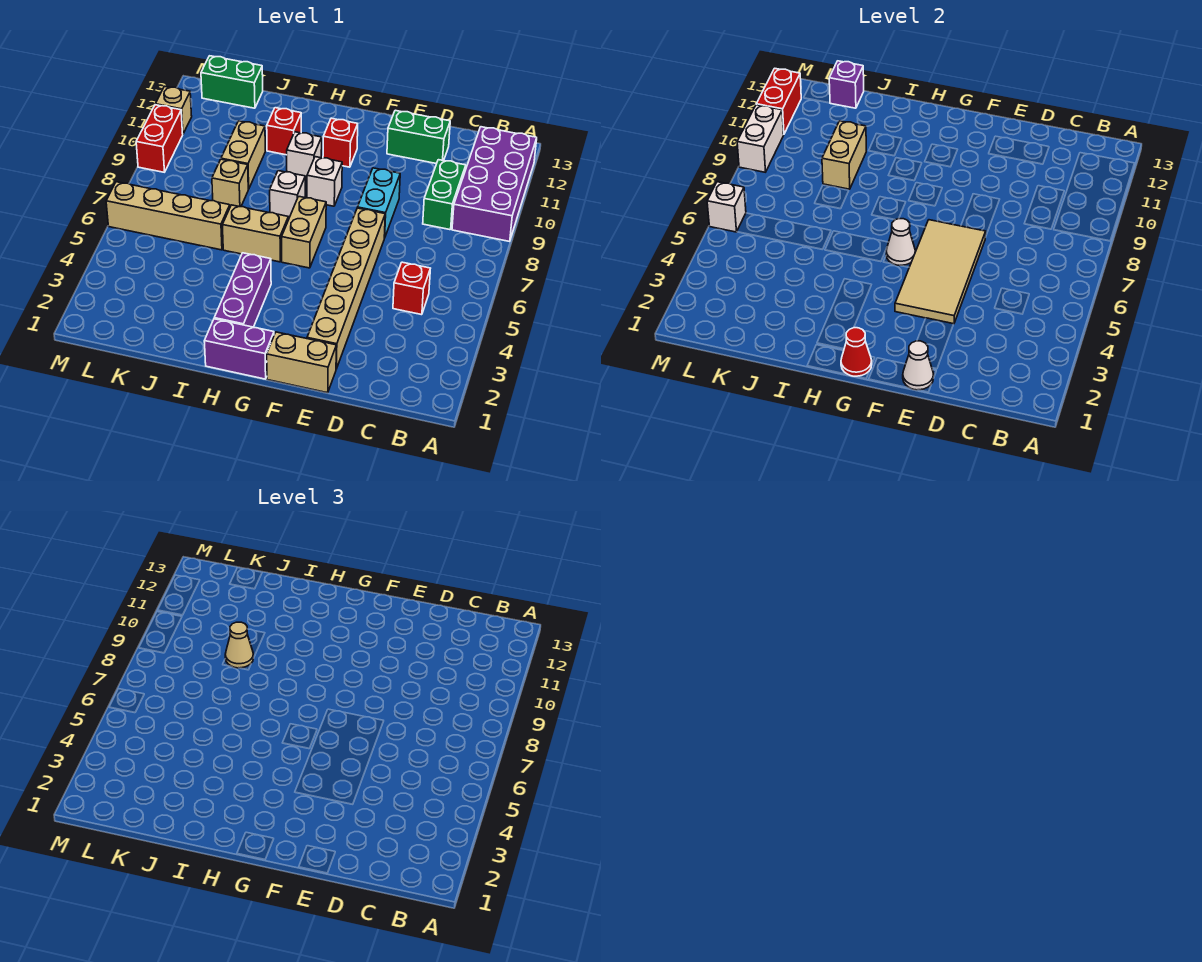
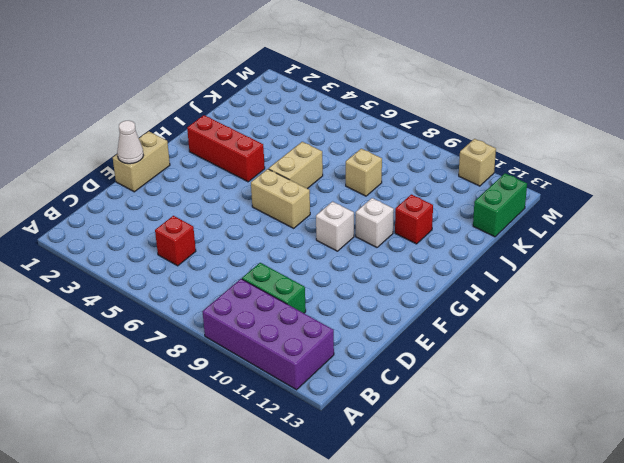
red 1x3 brick [187,115,265,182] -> purple 1x3 brick [214,253,271,327]
none -> green 1x2 brick [387,110,450,164]
none -> tan 1x6 brick [307,208,385,369]
none -> cyan 1x2 brick [358,168,400,238]
none -> purple 1x2 brick [204,319,274,379]

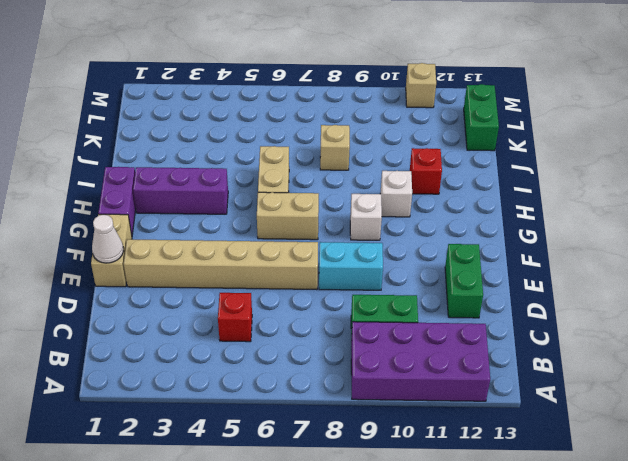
none -> red 1x1 brick [323,118,358,167]
none -> white 1x1 brick [270,171,305,219]
none -> tan 1x4 brick [106,182,230,250]
none -> tan 1x2 brick [221,121,265,189]

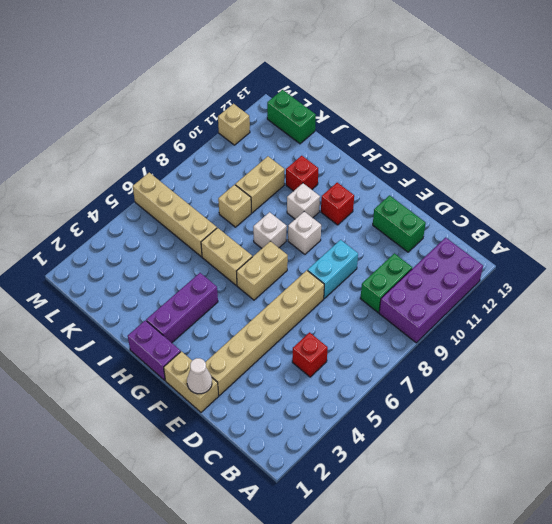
none -> red 1x2 brick [136,105,183,172]
none -> tan 2x4 tile [895,220,986,324]
none -> red 1x1 cone [841,328,872,376]
none -> white 1x1 cone [886,219,915,266]

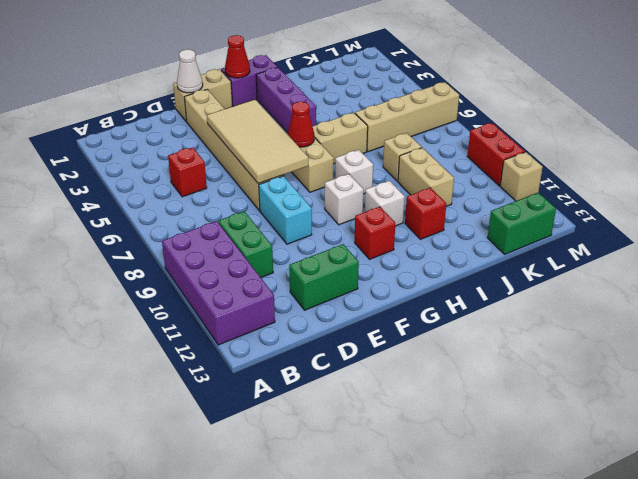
red 1x1 cone [288,102,314,147] -> white 1x1 cone [886,219,915,266]
none -> tan 1x2 brick [822,121,866,189]
none -> purple 1x1 brick [829,61,864,108]
none -> white 1x1 brick [707,182,746,232]
none -> white 1x2 brick [737,105,784,172]

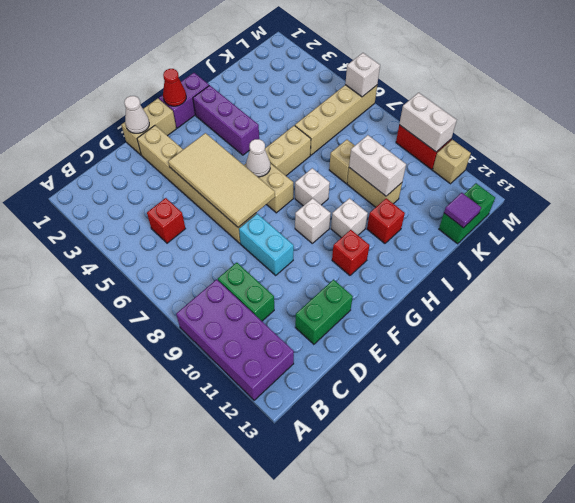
white 1x2 brick [349,135,406,196] -> tan 1x2 brick [822,121,866,189]
purple 1x1 tile [444,193,481,228] -> purple 1x1 brick [829,61,864,108]
none -> red 1x2 brick [756,68,801,134]
none -> tan 1x1 cone [225,622,253,668]

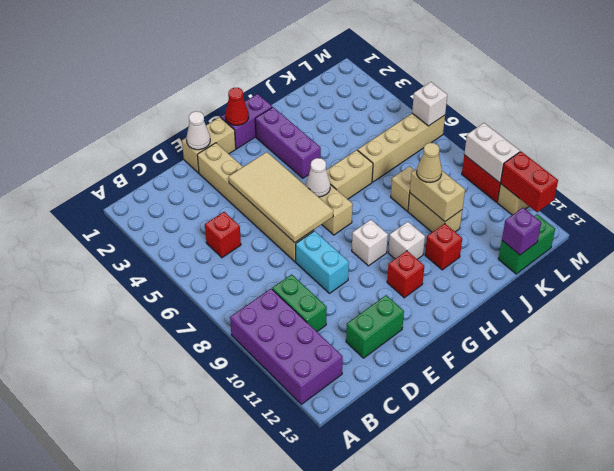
none -> white 1x1 brick [270,171,305,219]

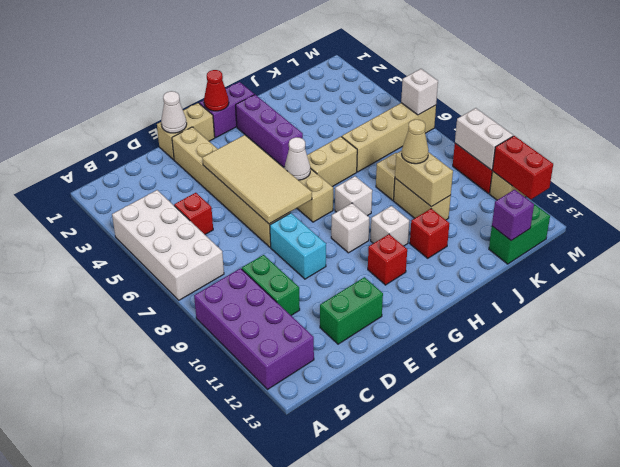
white 2x4 brick [112,190,224,300] -> none

